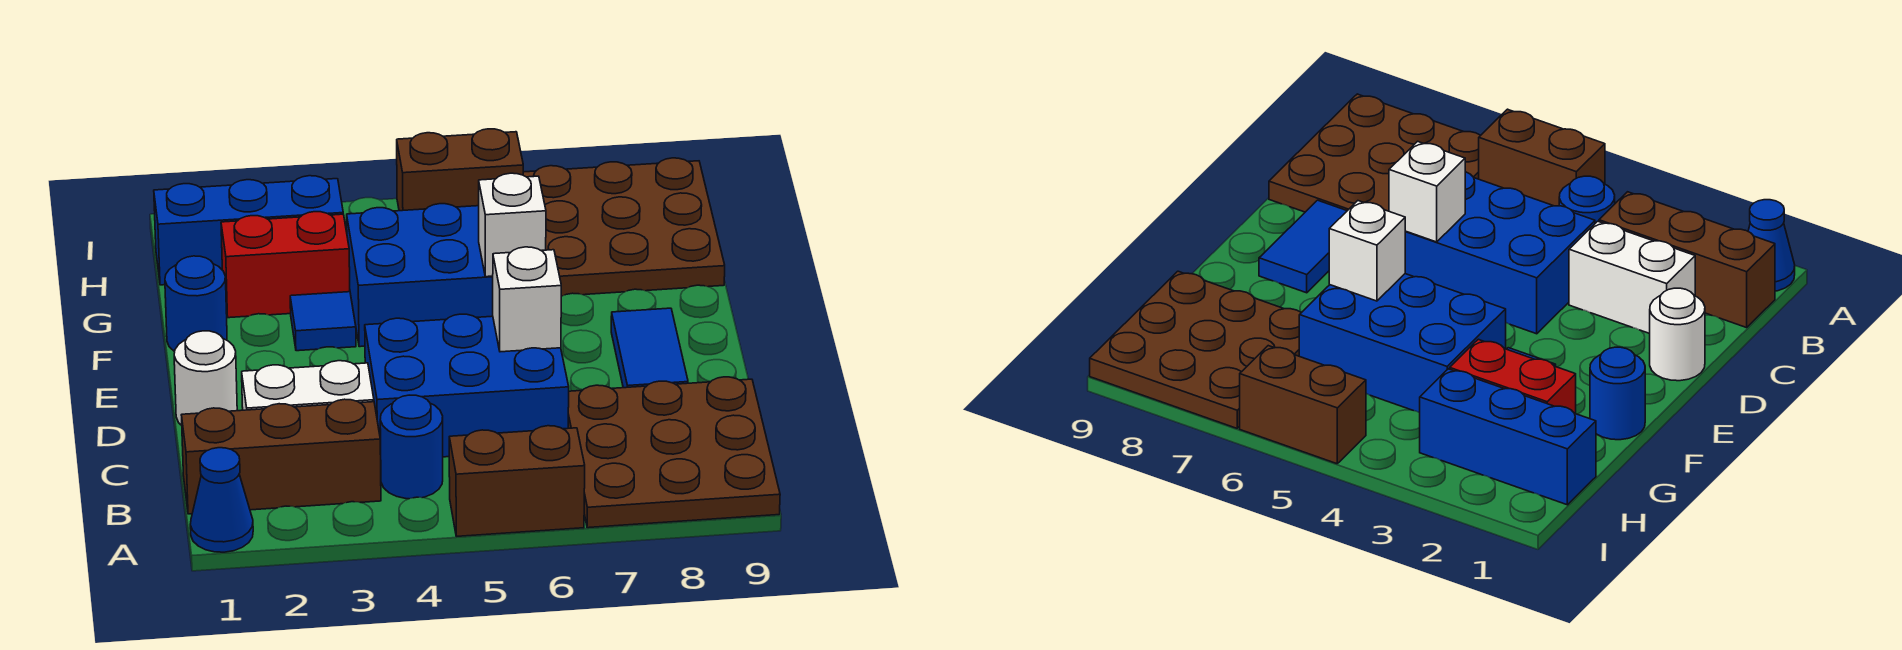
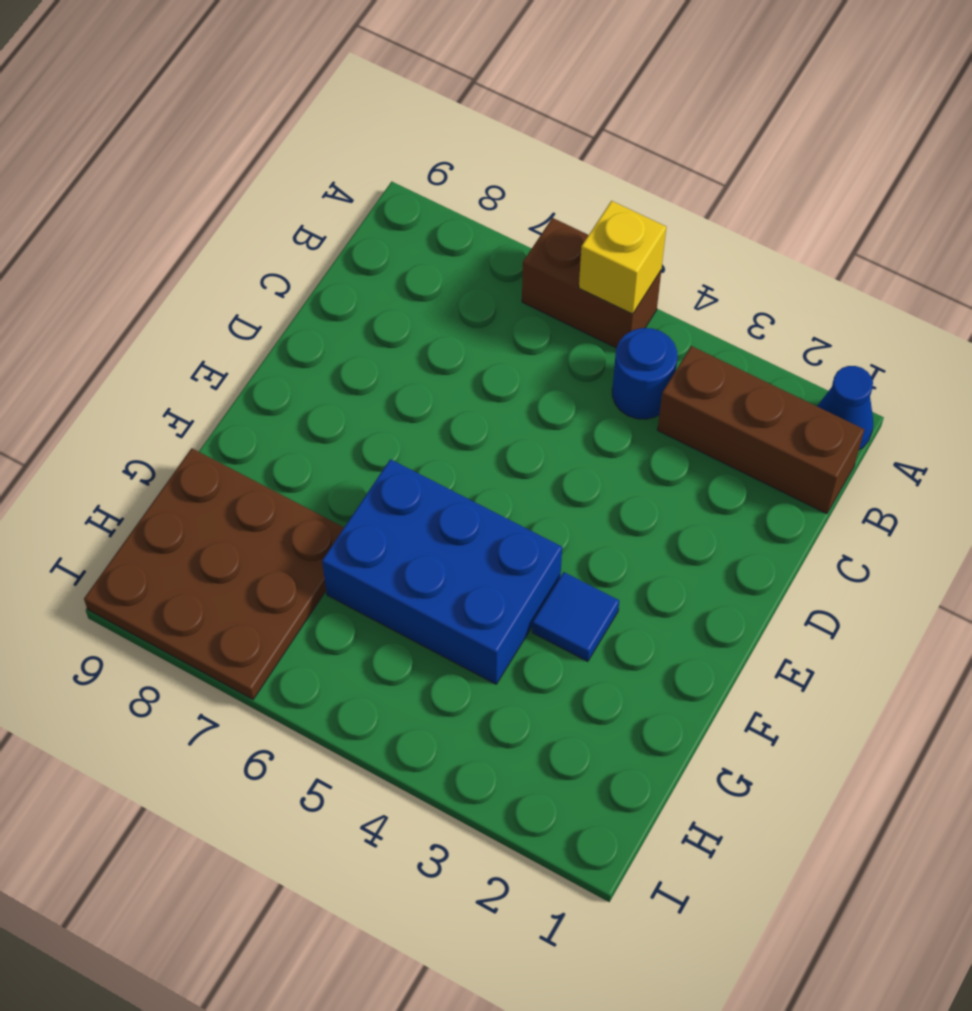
yellow 1x1 brick [579,201,666,314] -> none
none -> brown 3x3 plate [568,377,780,528]
none -> white 1x2 brick [242,361,374,410]
none -> blue 2x3 brick [365,314,569,457]

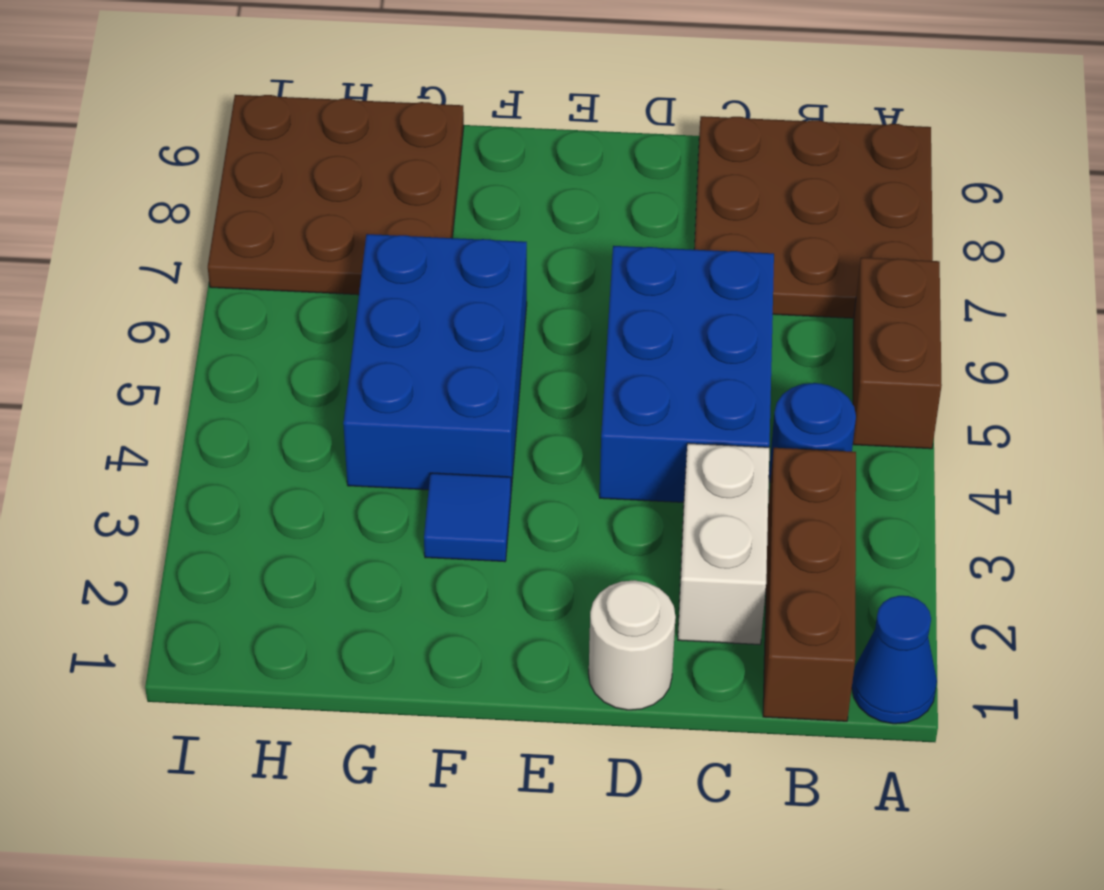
none -> blue 1x2 tile [611,308,688,388]
none -> blue 1x1 round brick [165,256,227,352]
none -> red 1x2 brick [221,212,350,318]

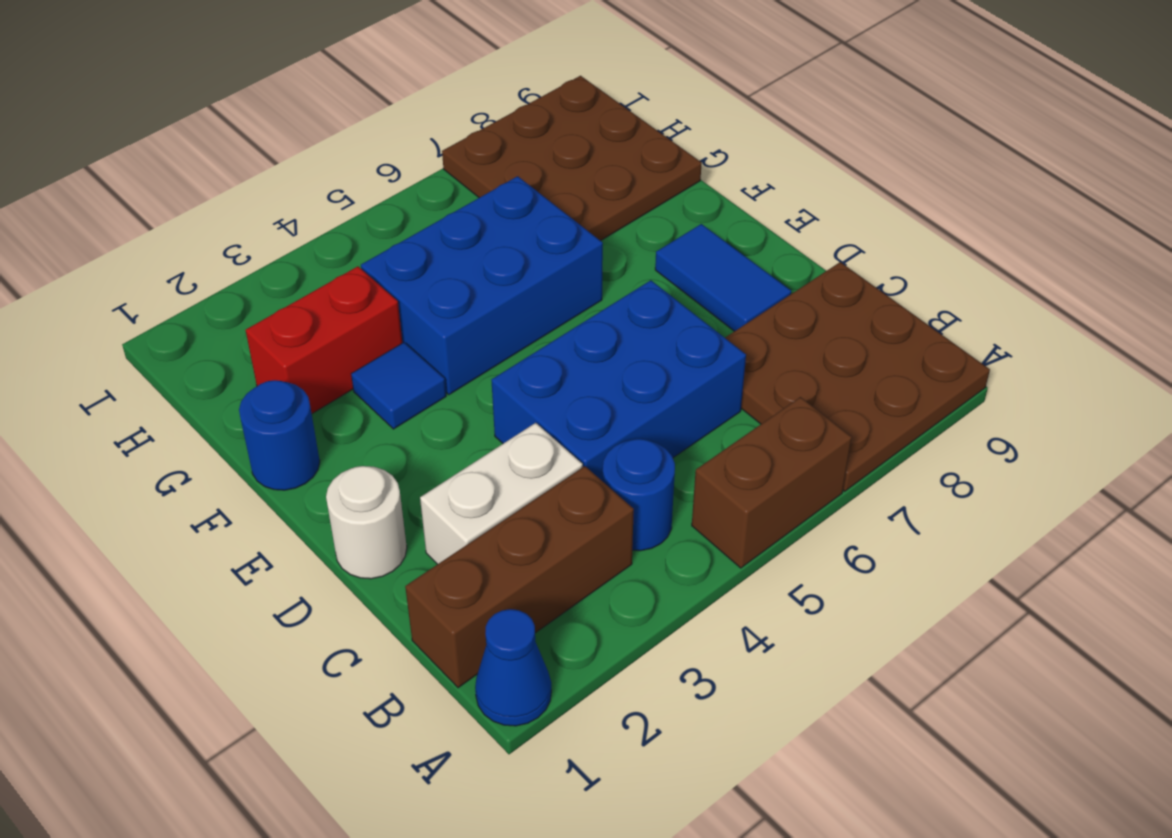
none -> blue 1x3 brick [154,176,343,285]
none -> brown 1x2 brick [397,129,523,211]
none -> white 1x1 brick [493,247,561,352]

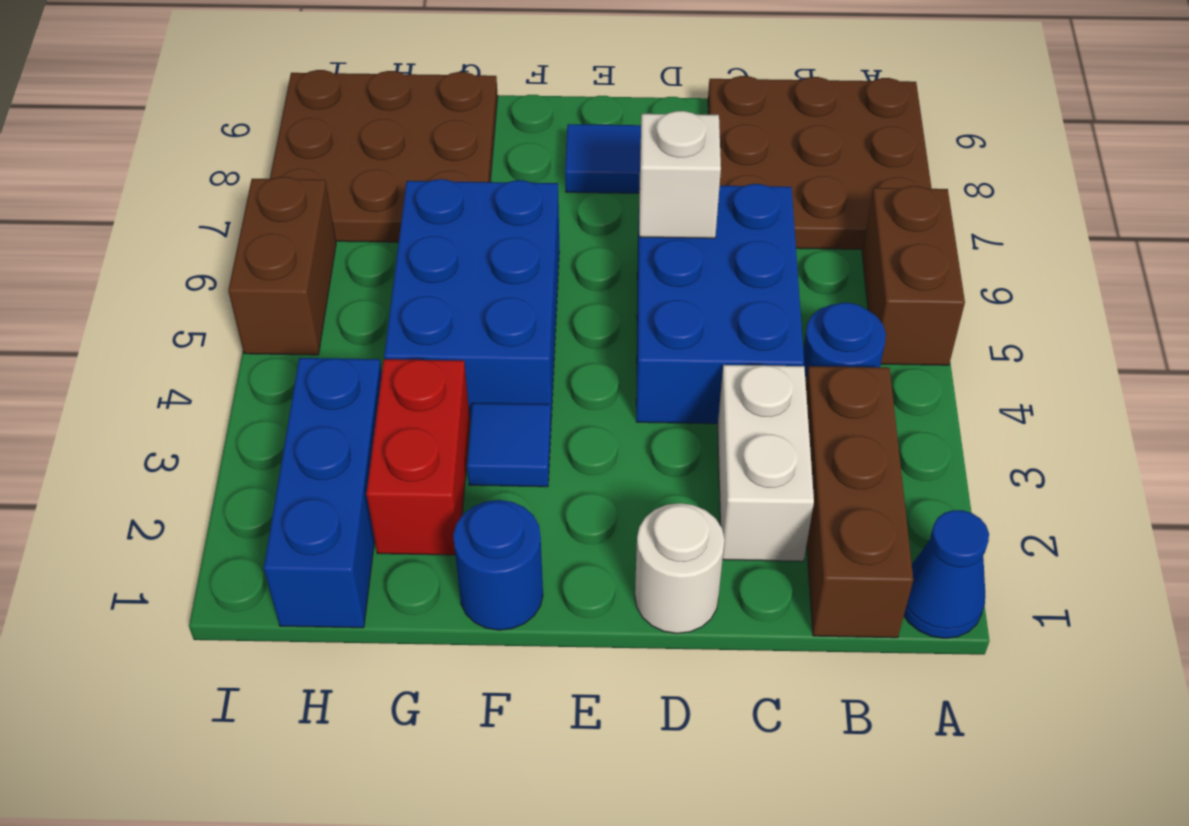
none -> white 1x1 brick [479,173,546,277]

